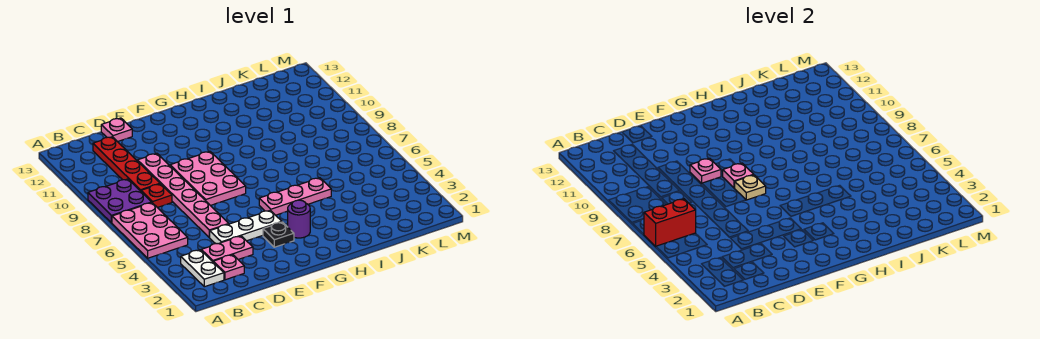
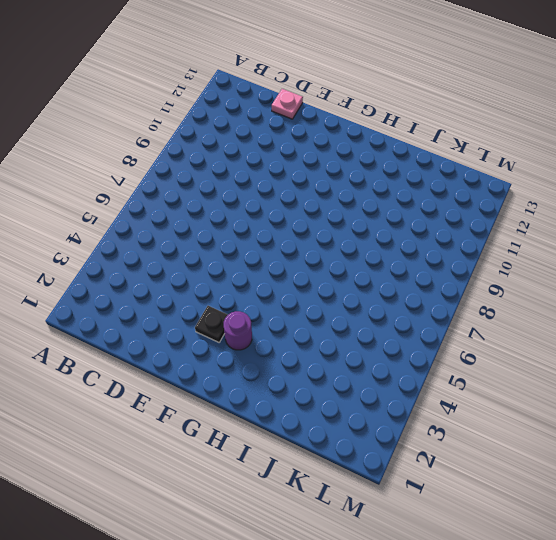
none -> pink 2x3 plate [112,203,188,258]
none -> purple 2x2 plate [88,179,152,223]
none -> white 1x2 plate [181,250,224,287]

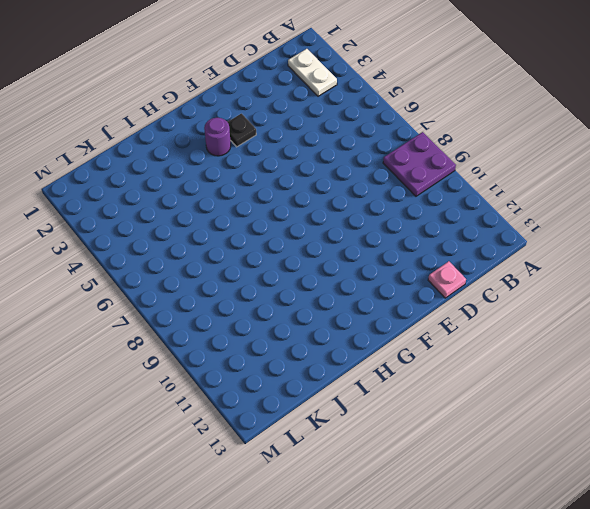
none -> pink 2x3 plate [112,203,188,258]
none -> pink 1x1 plate [213,255,244,280]
none -> pink 1x2 plate [201,236,253,262]

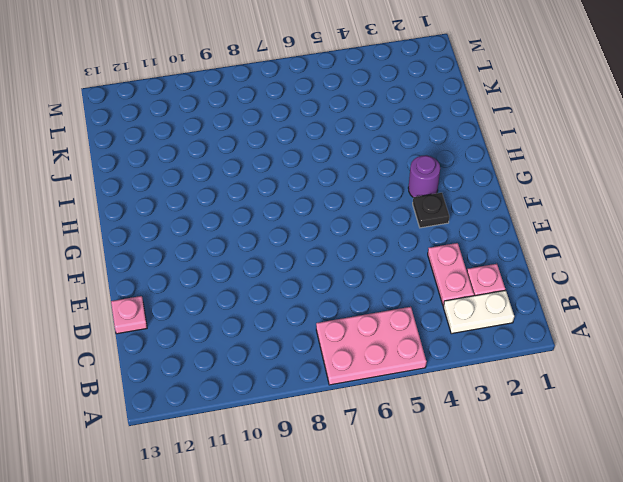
none -> purple 2x2 plate [88,179,152,223]
none -> red 1x1 plate [141,184,172,208]
none -> red 1x4 plate [93,137,160,191]

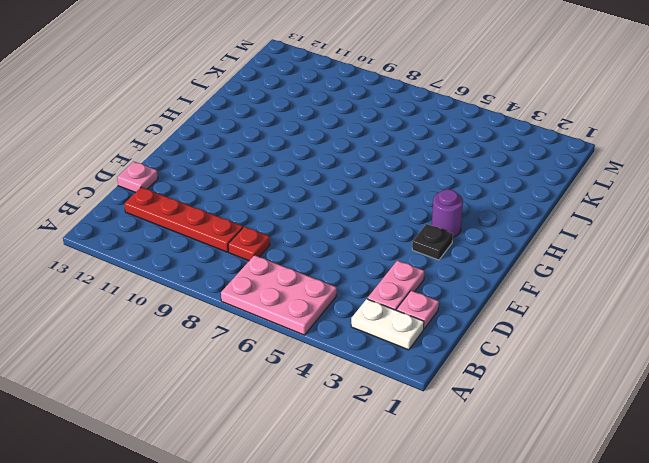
none -> purple 2x2 plate [88,179,152,223]
none -> white 1x3 plate [209,210,282,244]
none -> pink 1x6 plate [138,153,228,237]

